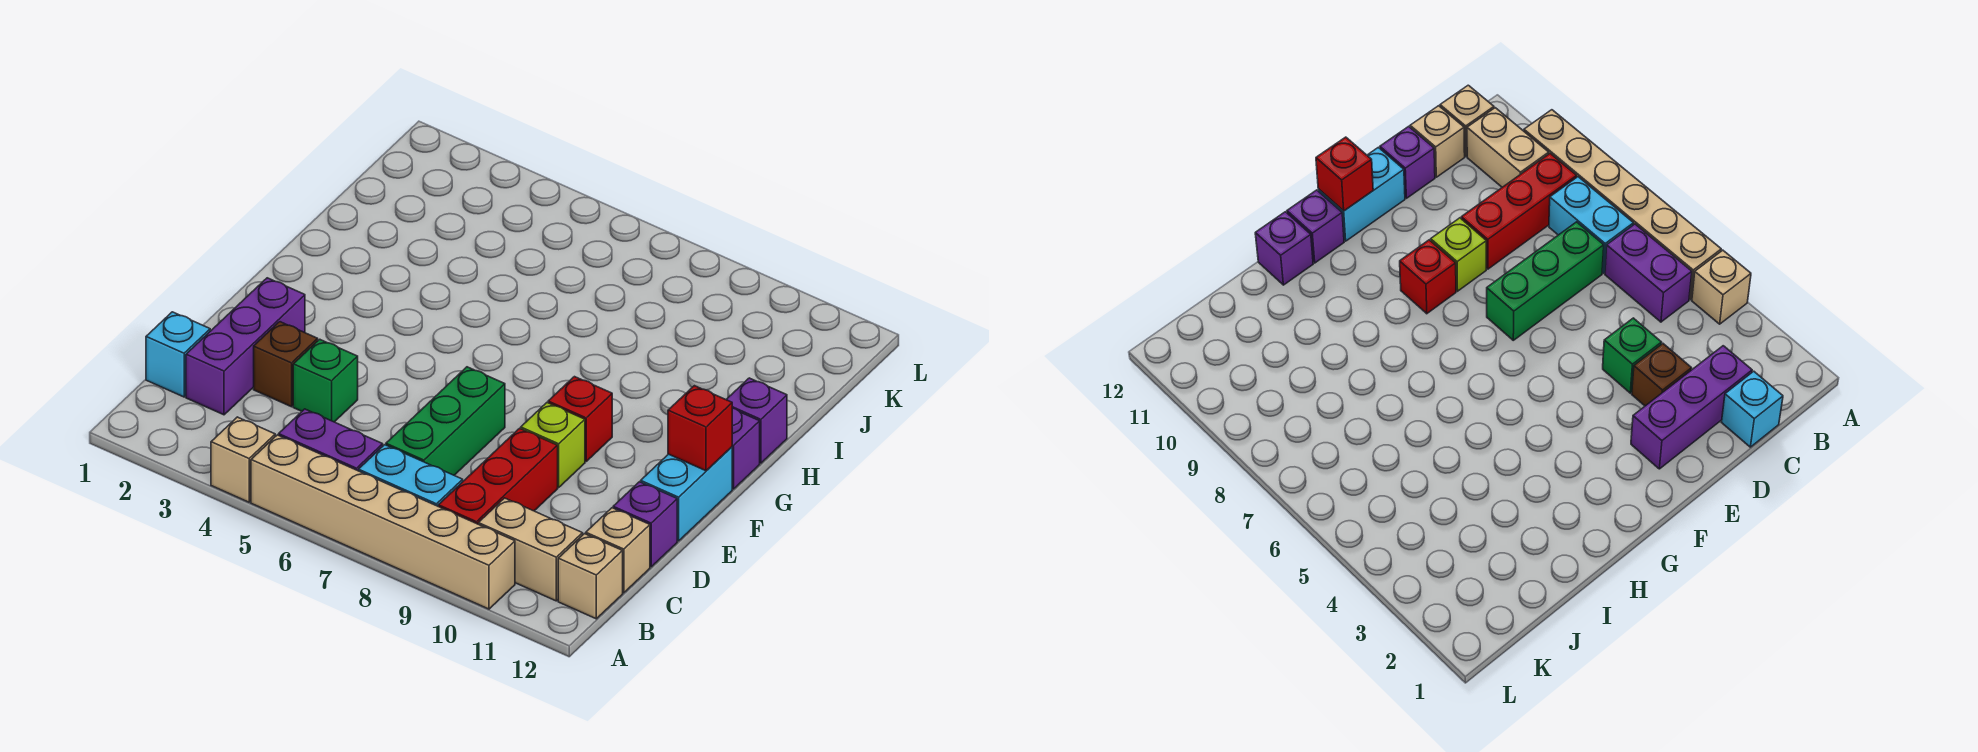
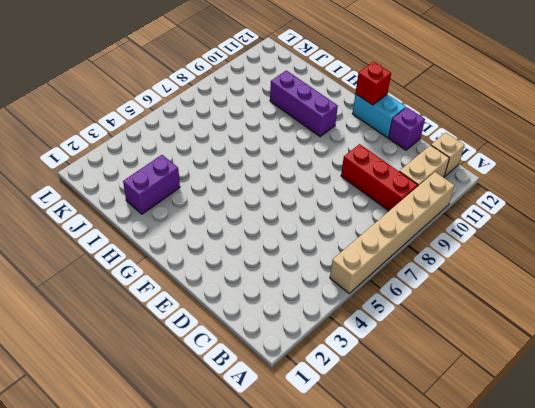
purple 1x3 brick [270,70,338,137] -> purple 1x3 brick moved to [186,278,305,415]
purple 1x2 brick [123,155,180,214] -> purple 1x2 brick moved to [279,409,383,471]
none -> tan 1x1 brick [211,417,275,502]
none -> cyan 1x2 brick [359,445,463,506]
none -> cyan 1x1 brick [146,312,210,397]

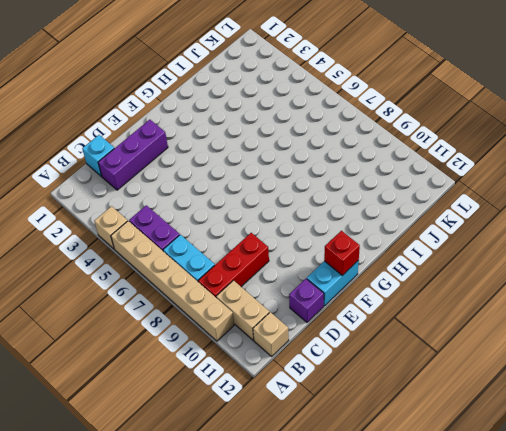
none -> green 1x3 brick [386,367,505,475]
none -> tan 1x1 brick [586,508,650,593]
none -> brown 1x1 brick [254,322,318,407]

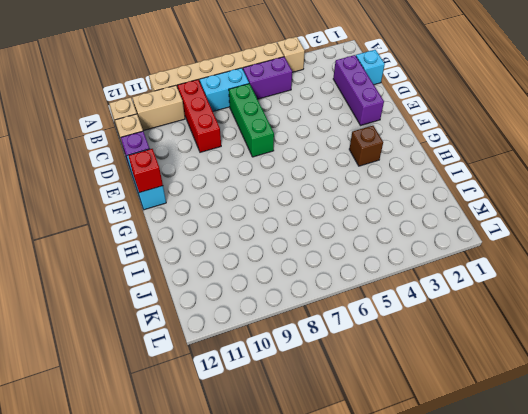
brown 1x1 brick [349,126,383,166] -> brown 1x1 brick moved to [254,322,318,407]
none -> green 1x1 brick [293,339,358,422]
none -> lime 1x1 brick [521,403,585,487]
none -> red 1x1 brick [548,377,612,462]

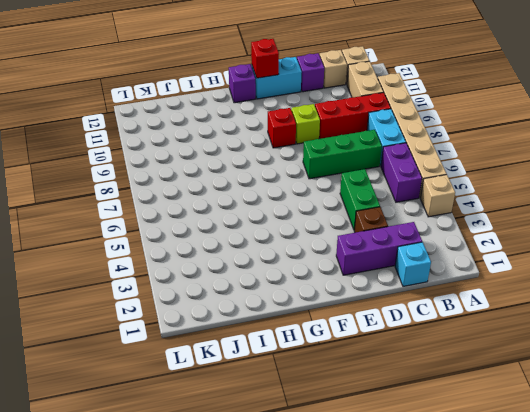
green 1x2 brick [340,169,380,229] -> green 1x1 brick [293,339,358,422]
none -> purple 1x1 brick [726,378,787,463]

